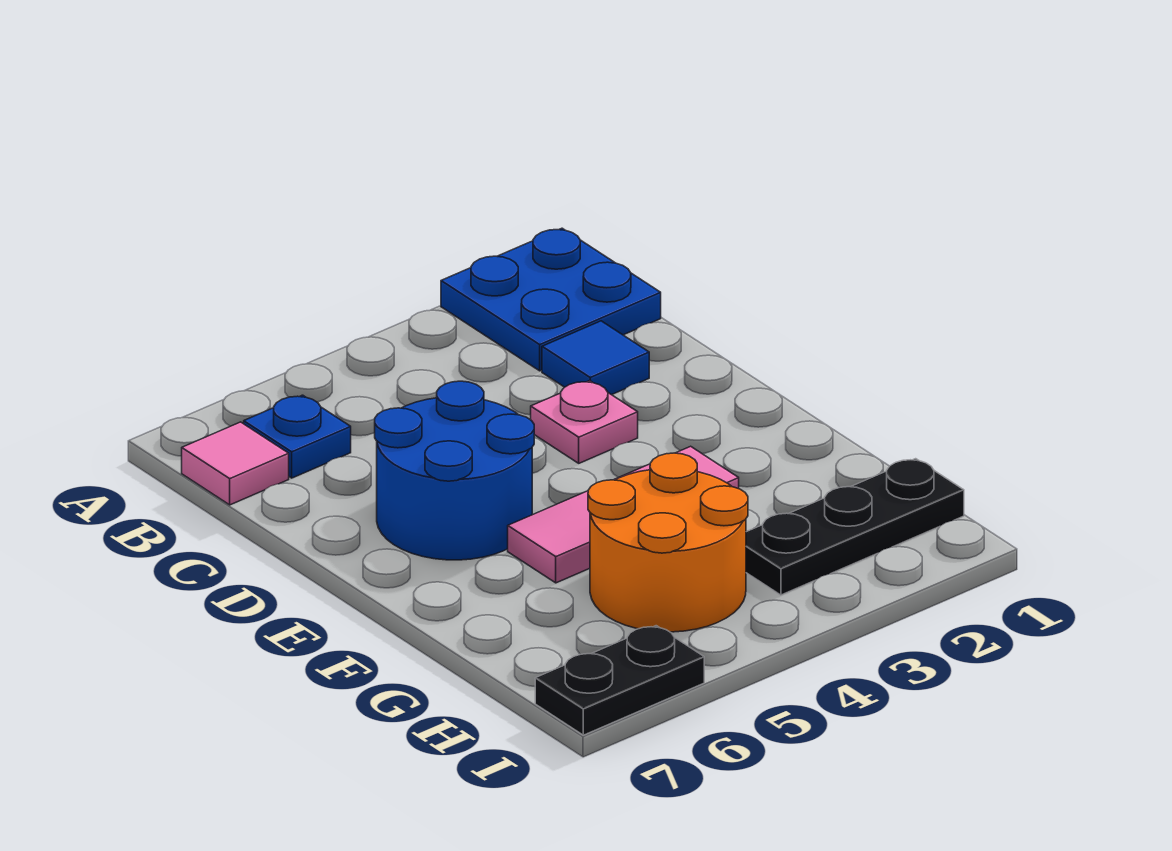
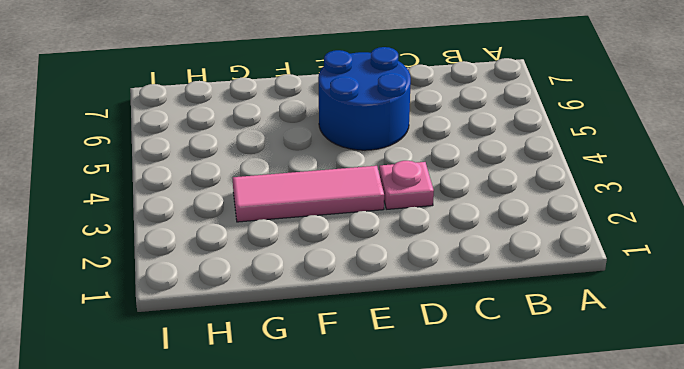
pink 1x3 tile [233,166,384,222] -> pink 1x3 tile turned to [508,446,739,583]
none -> blue 2x2 plate [441,228,661,371]
none -> blue 1x1 plate [244,395,351,478]

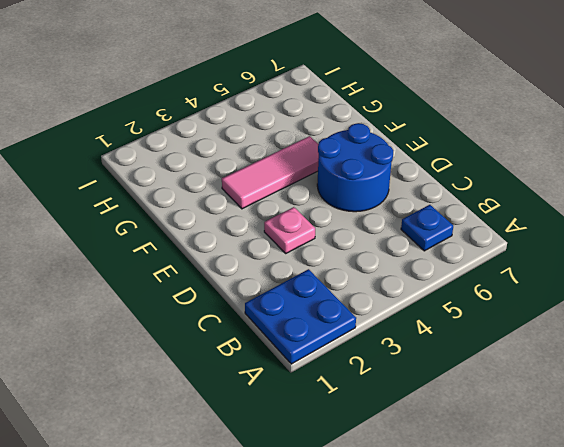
none -> pink 1x1 tile [182,422,289,505]
none -> blue 1x1 tile [542,321,649,395]

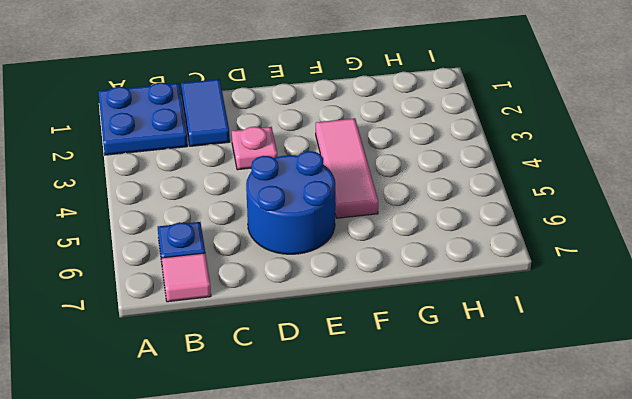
blue 1x2 tile [181,79,230,146] -> blue 1x1 tile [542,321,649,395]
none -> orange 2x2 round brick [588,453,748,632]
none -> black 1x3 plate [746,459,964,595]

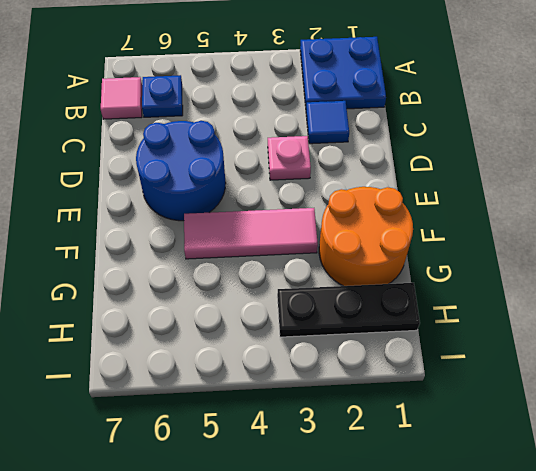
orange 2x2 round brick [319,187,413,286] -> orange 2x2 round brick moved to [588,453,748,632]
none -> black 1x2 plate [535,626,704,735]

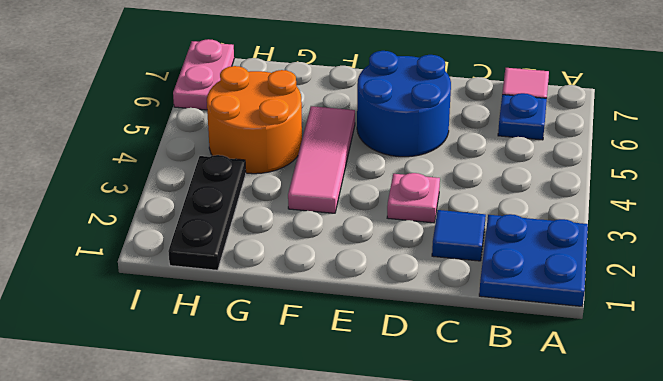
pink 1x2 plate [173,39,234,110] -> black 1x2 plate [535,626,704,735]

